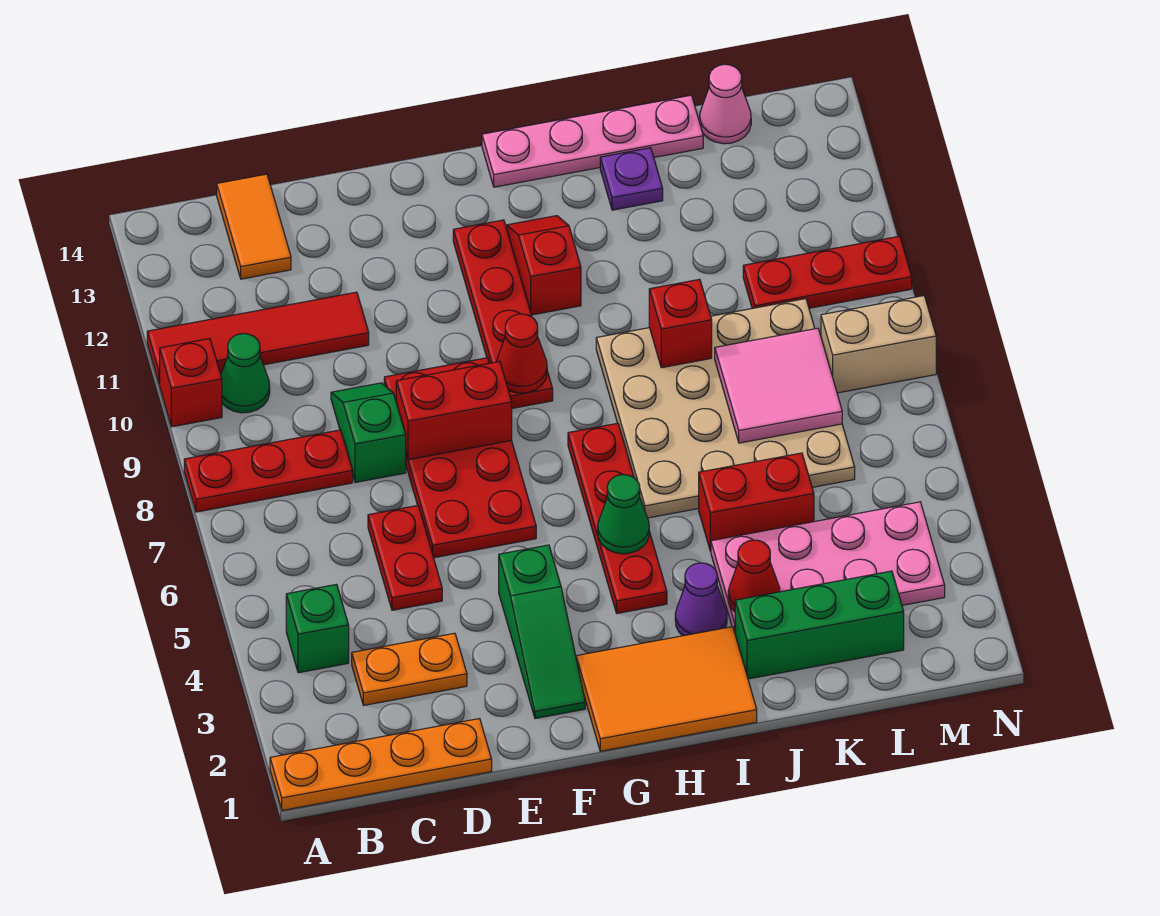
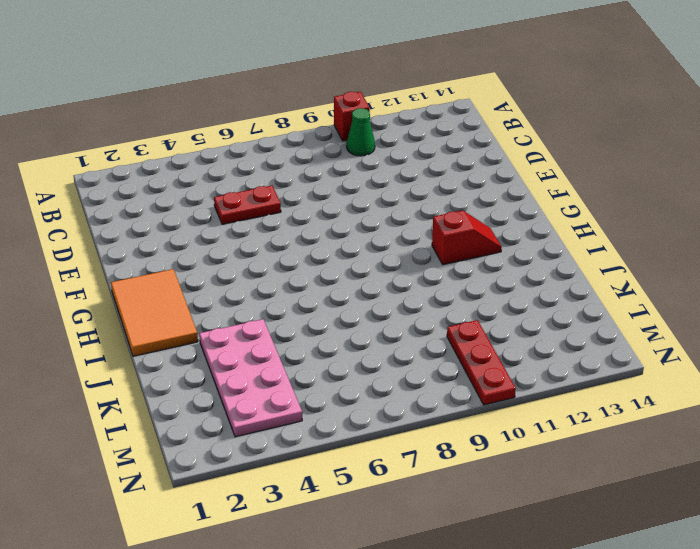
none -> orange 1x4 plate [270,719,492,810]
none -> red 1x3 plate [184,430,353,512]
none -> red 1x4 tile [147,292,369,384]
none -> green 1x1 brick [286,584,349,673]

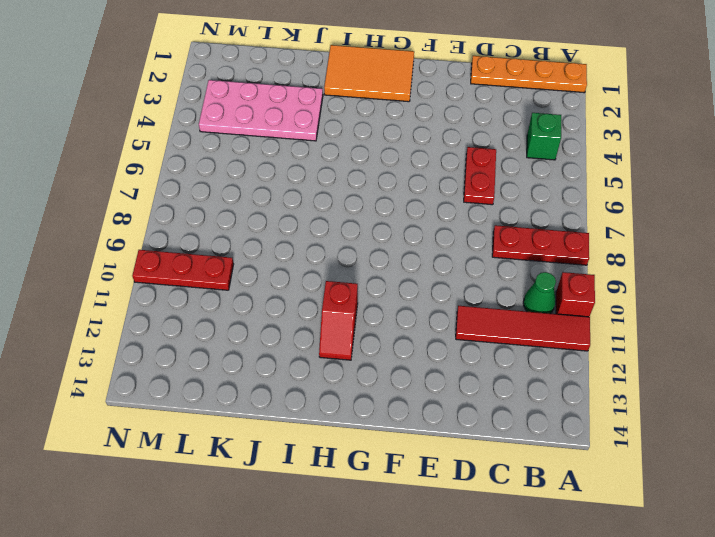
none -> orange 1x2 plate [352,633,467,705]
none -> orange 1x2 tile [217,174,291,279]
none -> green 1x2 slope [331,383,406,483]
none -> red 2x4 plate [384,358,536,558]

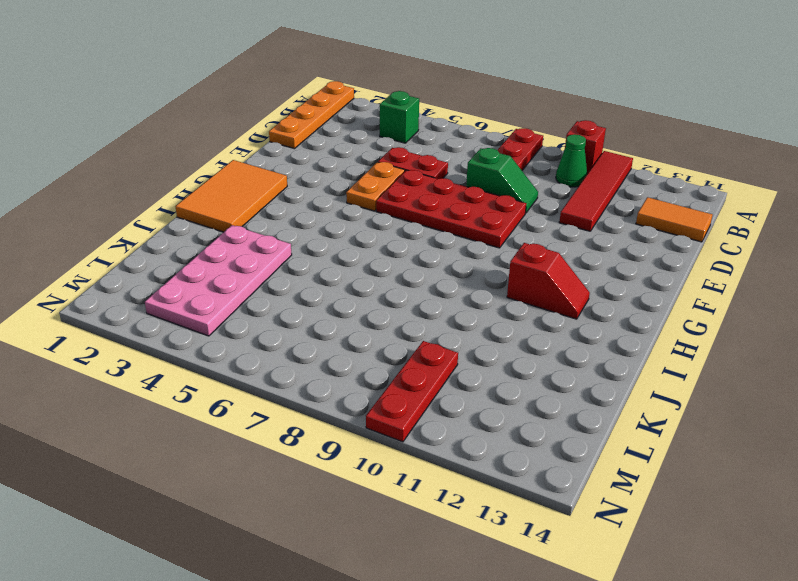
orange 1x2 plate [346,162,405,211] -> orange 1x2 plate moved to [352,633,467,705]
none -> green 1x3 slope [499,545,585,719]
none -> red 1x4 plate [453,220,553,408]
none -> red 1x4 plate [568,423,667,613]
none -> pink 1x4 plate [482,95,703,187]

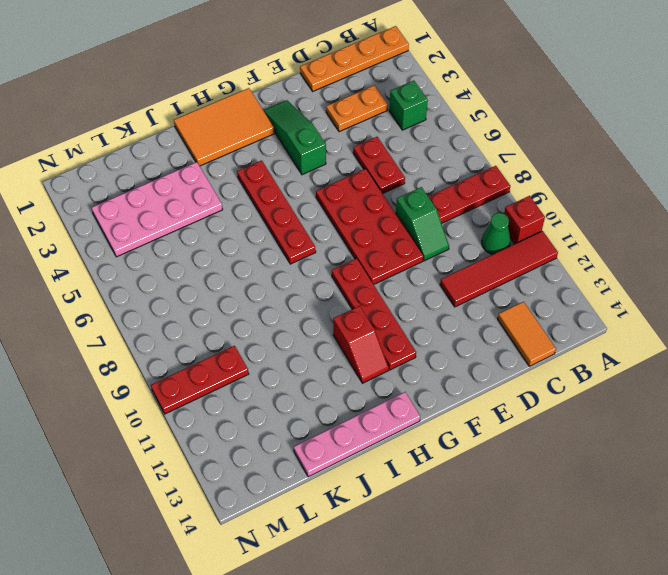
none -> purple 1x1 cone [675,563,727,636]
none -> tan 4x4 plate [596,299,855,518]
none -> green 1x3 brick [735,571,904,679]
none -> red 1x2 brick [699,453,814,551]

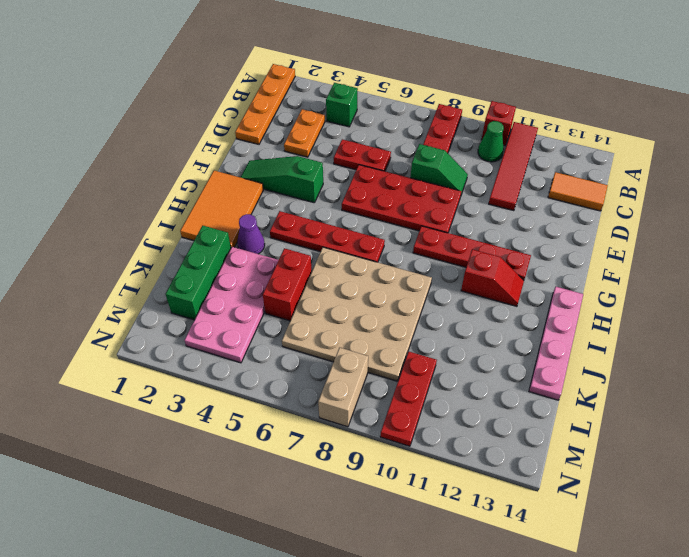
none -> purple 1x1 plate [600,148,663,210]
none -> pink 1x1 cone [700,64,751,144]
none -> red 1x2 brick [396,361,512,460]
none -> red 1x1 cone [496,314,547,393]

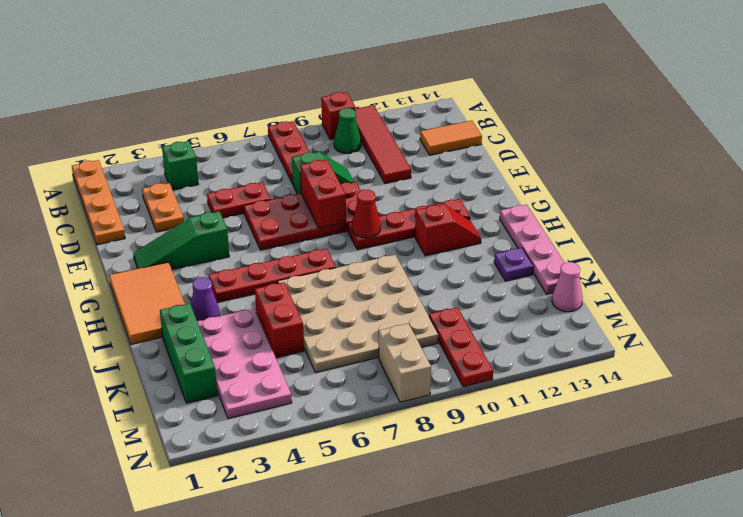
none -> green 1x1 cone [598,475,649,554]
none -> red 1x1 cone [728,540,780,612]
none -> red 1x1 brick [649,279,712,368]
none -> pink 2x2 tile [715,328,842,443]

